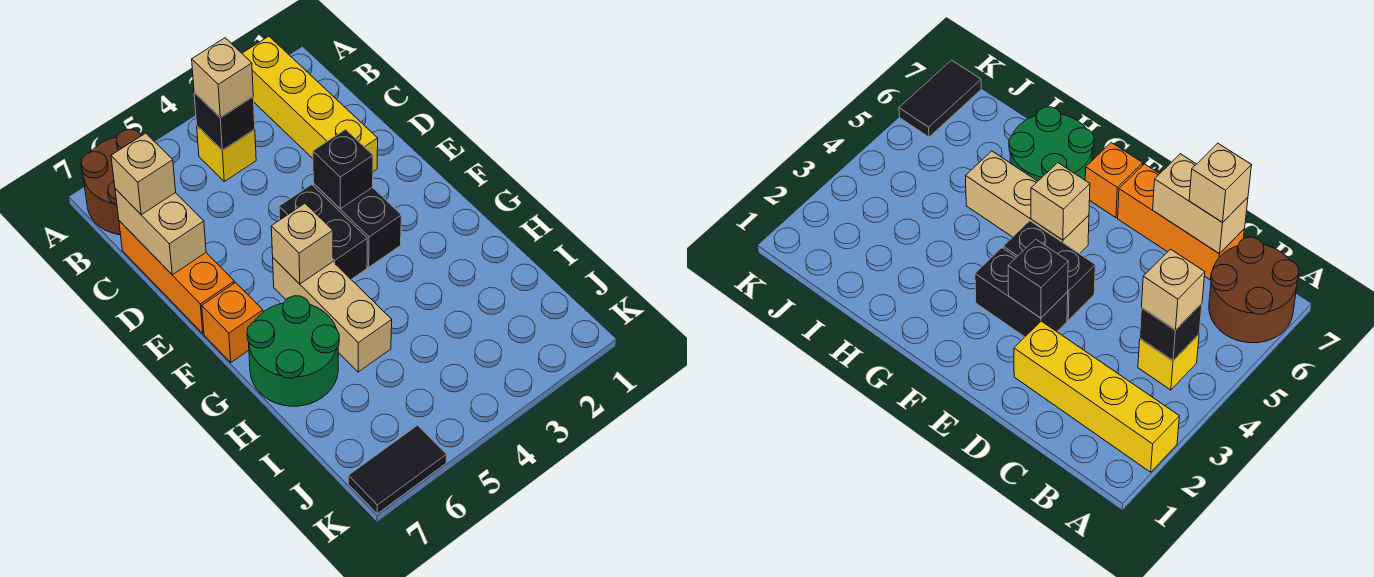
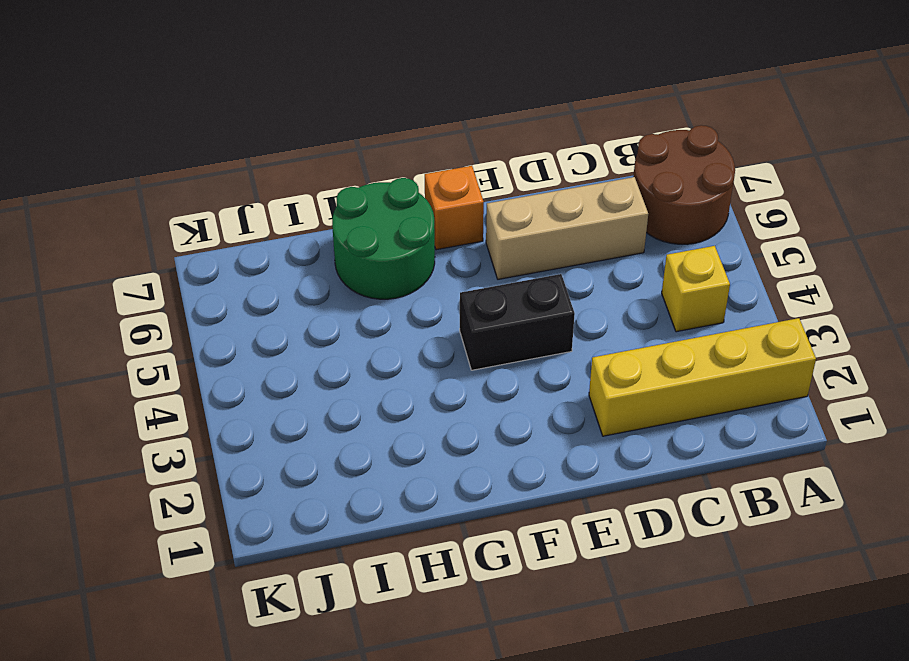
tan 1x3 brick [486,177,648,279] -> tan 1x3 brick moved to [273,258,392,372]
none -> orange 1x3 brick [119,221,234,334]
none -> black 1x2 brick [313,183,401,267]
none -> black 1x2 tile [348,425,447,514]

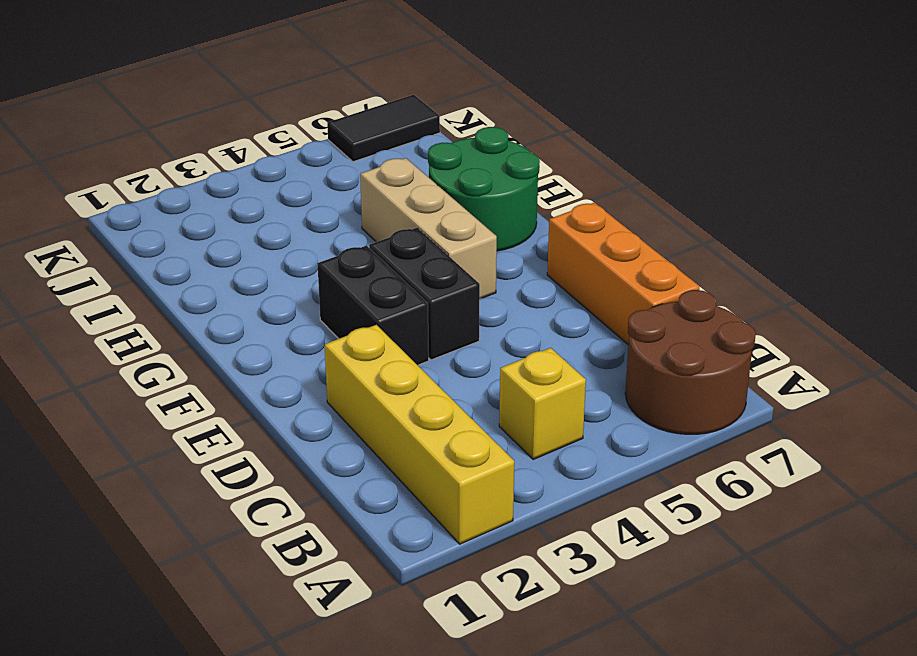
none -> orange 1x1 brick [202,283,263,362]
none -> black 1x1 brick [194,93,255,150]
none -> tan 1x2 brick [115,189,206,275]

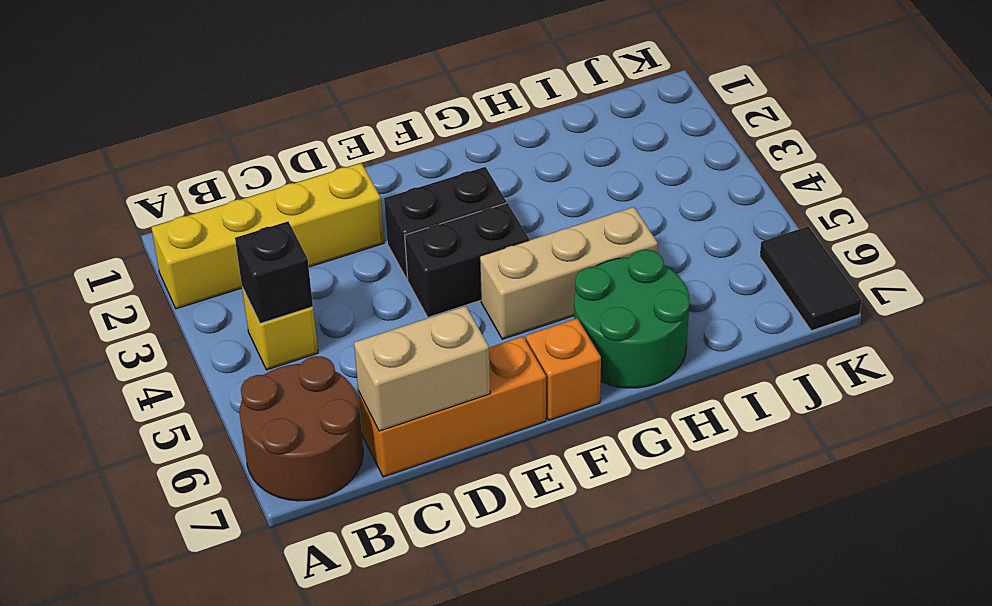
none -> black 1x1 brick [313,129,373,209]
none -> tan 1x1 brick [271,204,333,284]
none -> tan 1x1 brick [192,38,253,118]

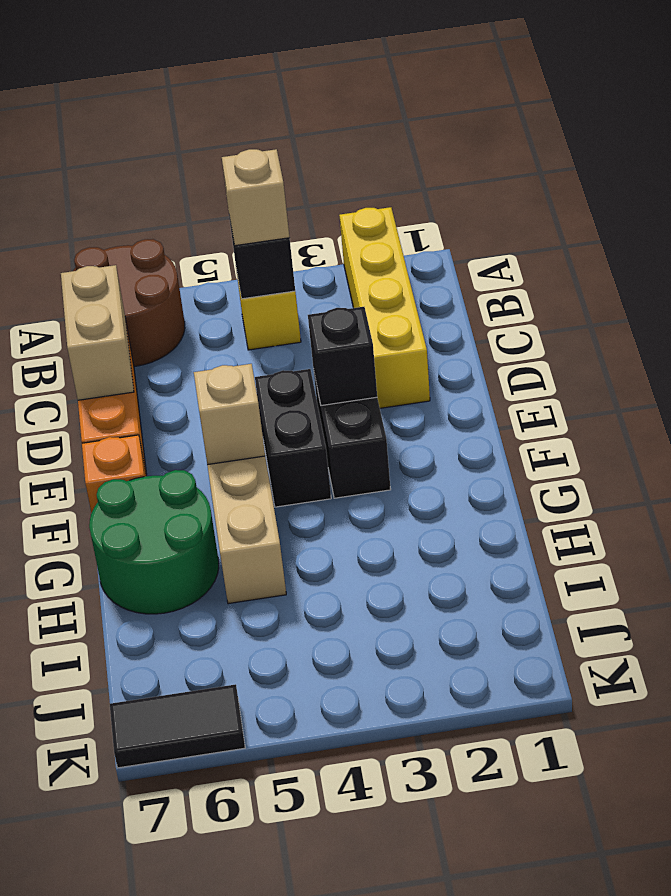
none -> tan 1x1 brick [111,133,176,215]

